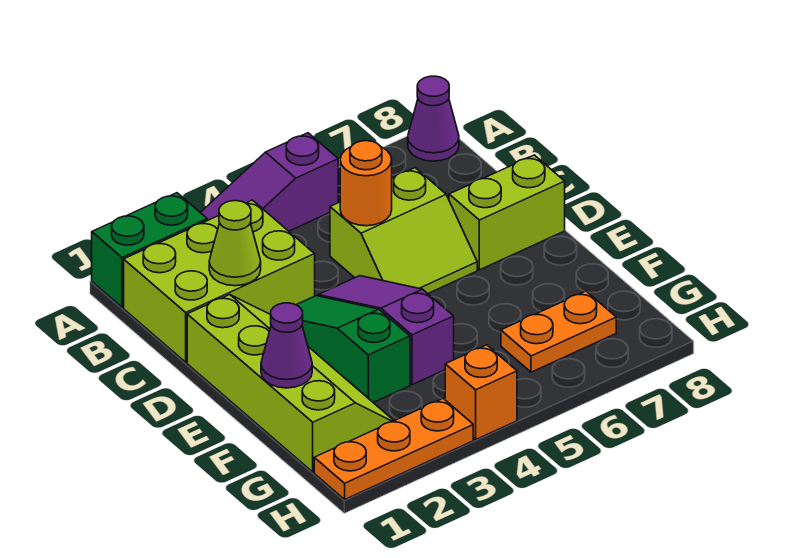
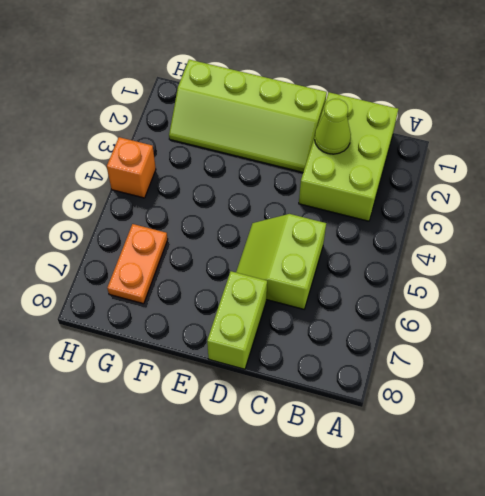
none -> green 1x2 brick [92,193,207,307]
none -> purple 1x3 slope [200,133,338,231]
none -> purple 1x1 cone [408,76,459,161]

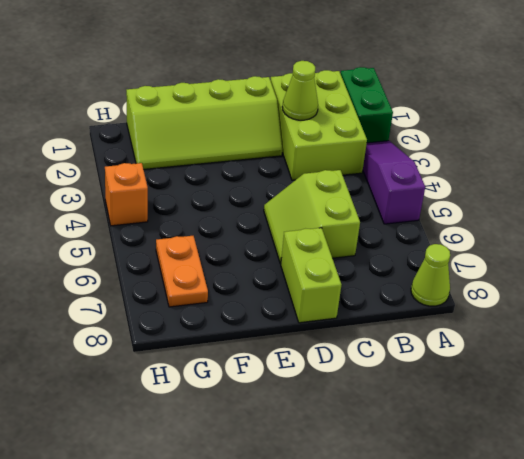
lime 1x1 cone [411,244,450,306] -> purple 1x1 cone [408,76,459,161]
none -> green 1x3 slope [297,296,410,403]
none -> purple 1x3 slope [318,276,454,385]
none -> orange 1x3 plate [314,399,473,499]

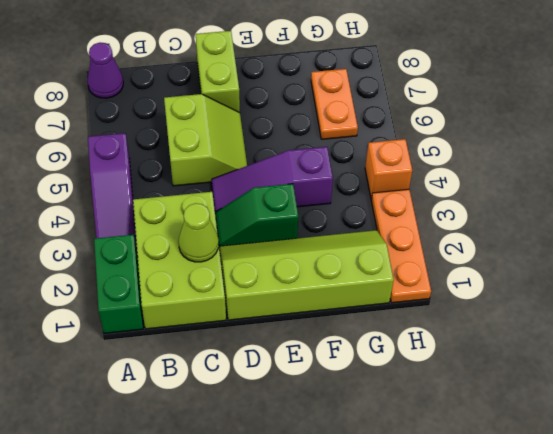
green 1x2 slope [215,184,298,248] -> green 1x3 slope [297,296,410,403]
none -> orange 1x1 round brick [340,141,392,226]
none -> purple 1x1 cone [261,303,312,388]

